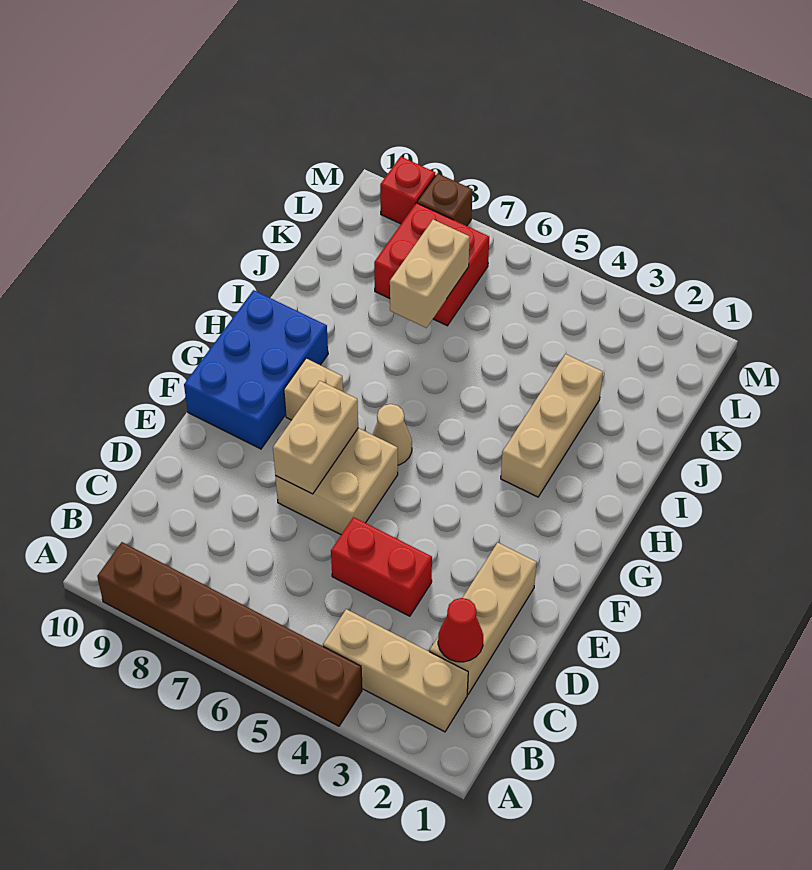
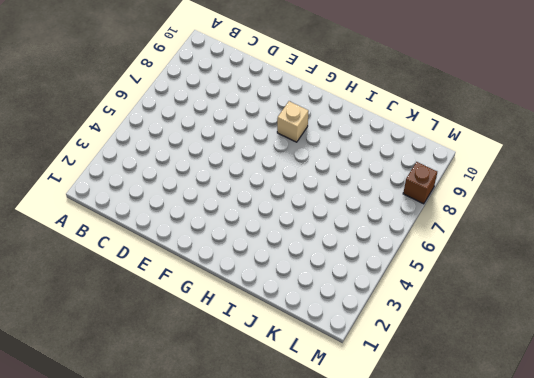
none -> brown 1x6 brick [97,542,362,726]
none -> tan 1x3 brick [323,609,468,732]
none -> tan 1x3 brick [430,543,537,694]

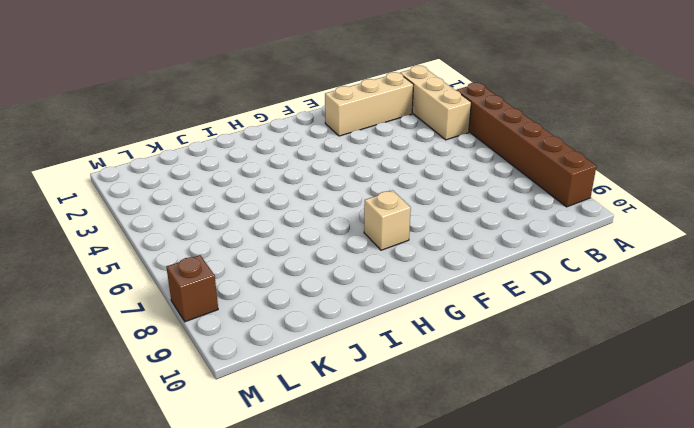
none -> red 1x2 brick [331,517,432,616]
none -> tan 2x2 brick [275,428,398,535]
none -> blue 2x3 brick [184,290,328,449]

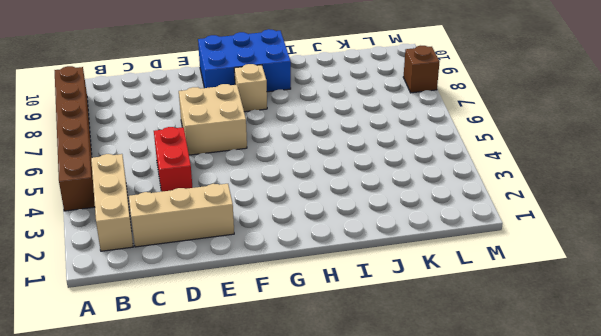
none -> tan 1x1 cone [372,404,412,465]
none -> tan 1x3 brick [501,354,603,497]
none -> red 2x2 brick [374,203,489,326]

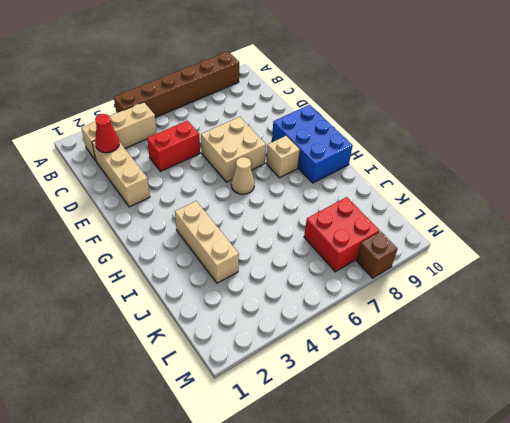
none -> red 1x1 brick [380,156,435,224]
none -> tan 1x2 brick [273,381,358,494]
none -> tan 1x2 brick [390,220,470,328]

